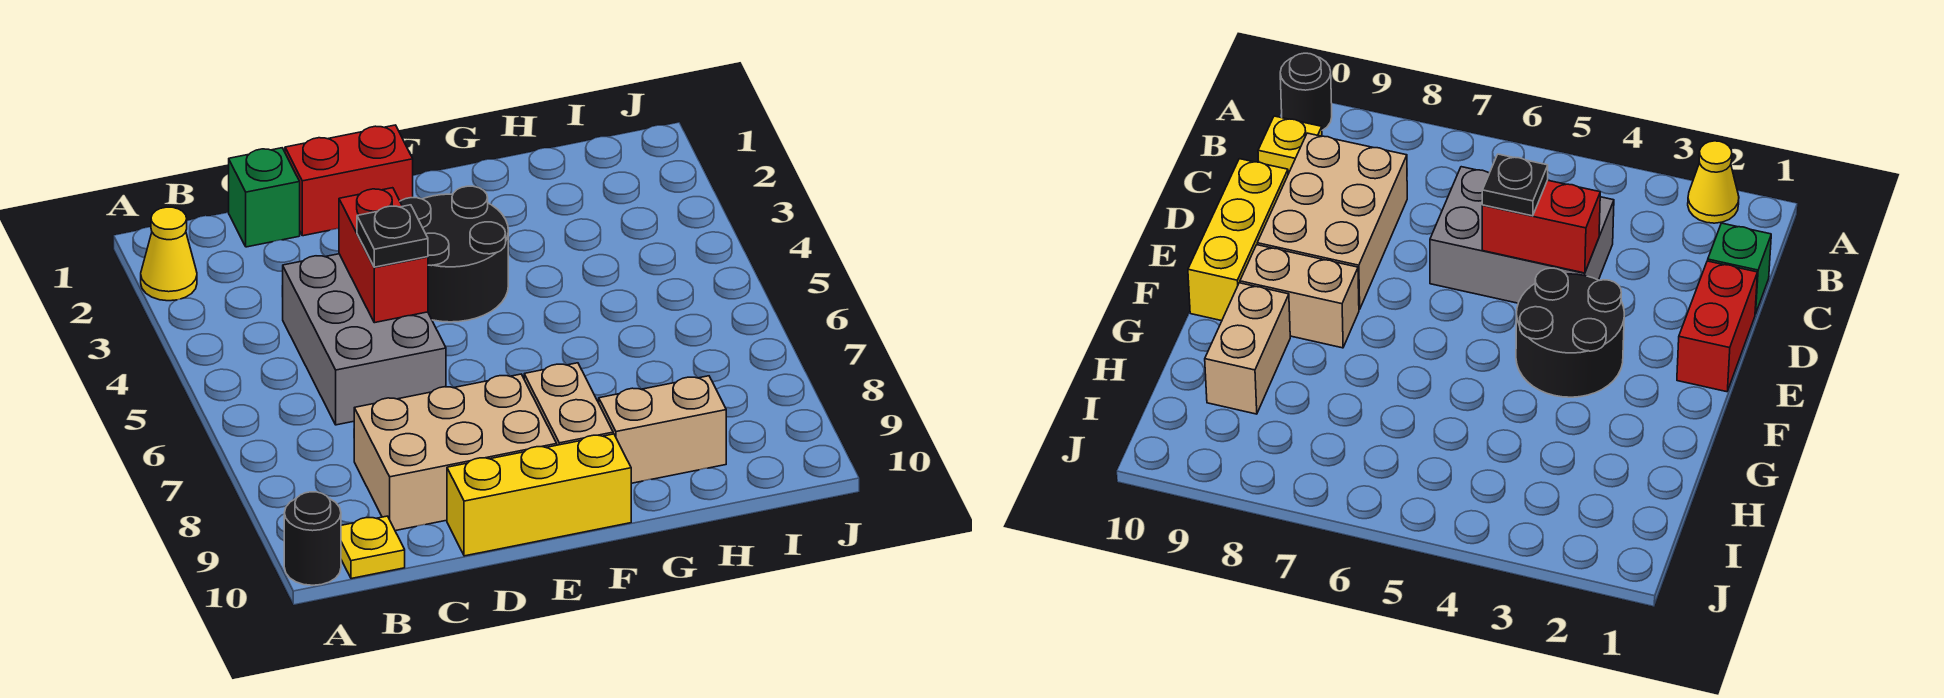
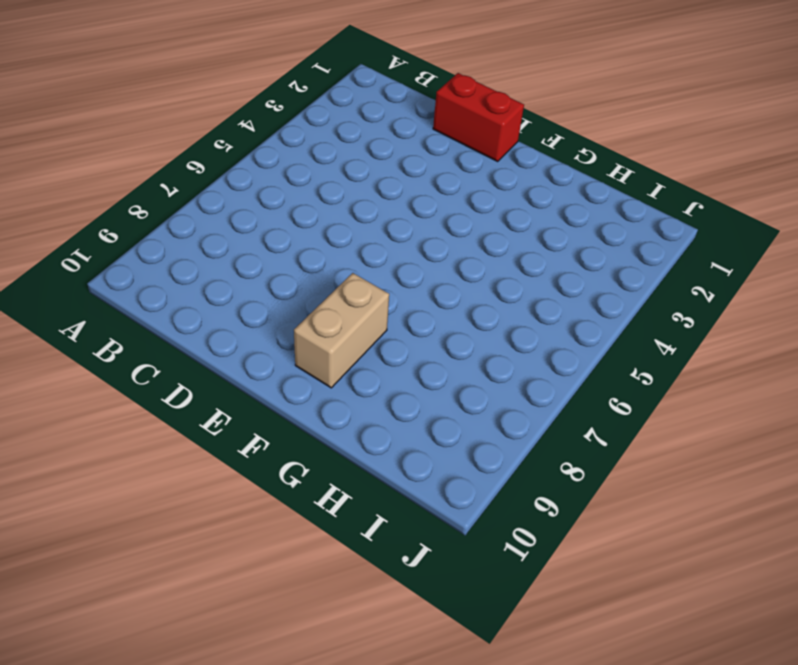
none -> yellow 1x1 cone [141,207,197,301]
none -> black 1x1 round brick [284,492,341,585]
none -> yellow 1x1 plate [341,516,405,579]

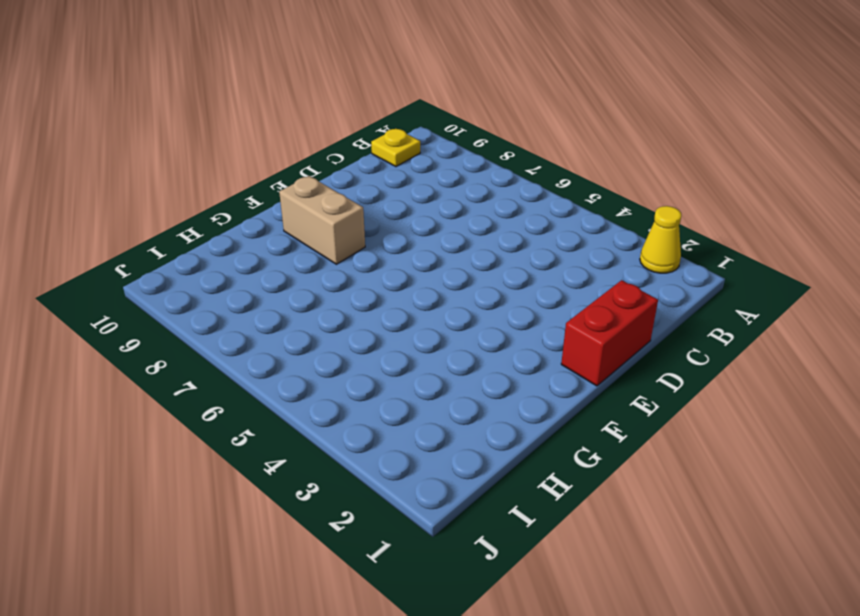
none -> black 1x1 round brick [284,492,341,585]
none -> green 1x1 brick [229,148,300,247]
none -> grey 2x3 brick [282,254,446,425]

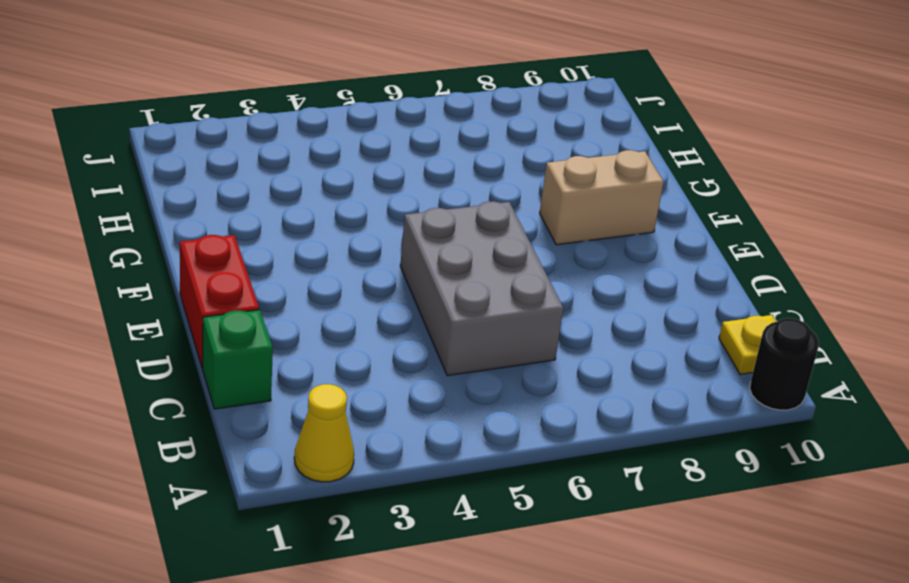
grey 2x3 brick [400,201,563,376] -> grey 2x3 brick turned to [282,254,446,425]
none -> tan 2x3 brick [354,374,557,531]
none -> yellow 1x3 brick [447,434,631,556]
none -> black 2x2 round brick [400,186,508,322]

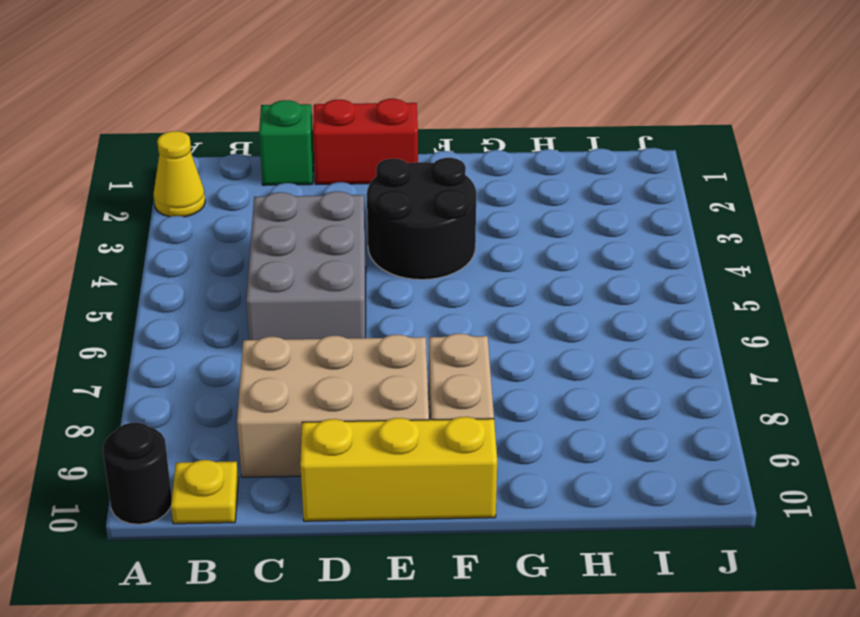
none -> tan 1x2 brick [599,376,726,483]
none -> red 1x2 brick [339,188,428,323]
none -> black 1x1 plate [357,205,428,267]

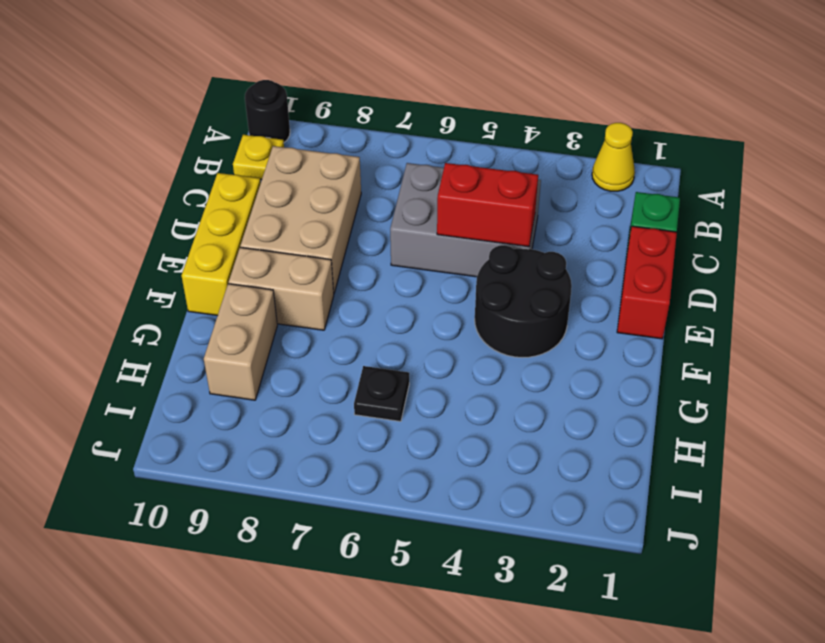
black 1x1 plate [354,366,409,421] -> black 1x1 plate moved to [357,205,428,267]

